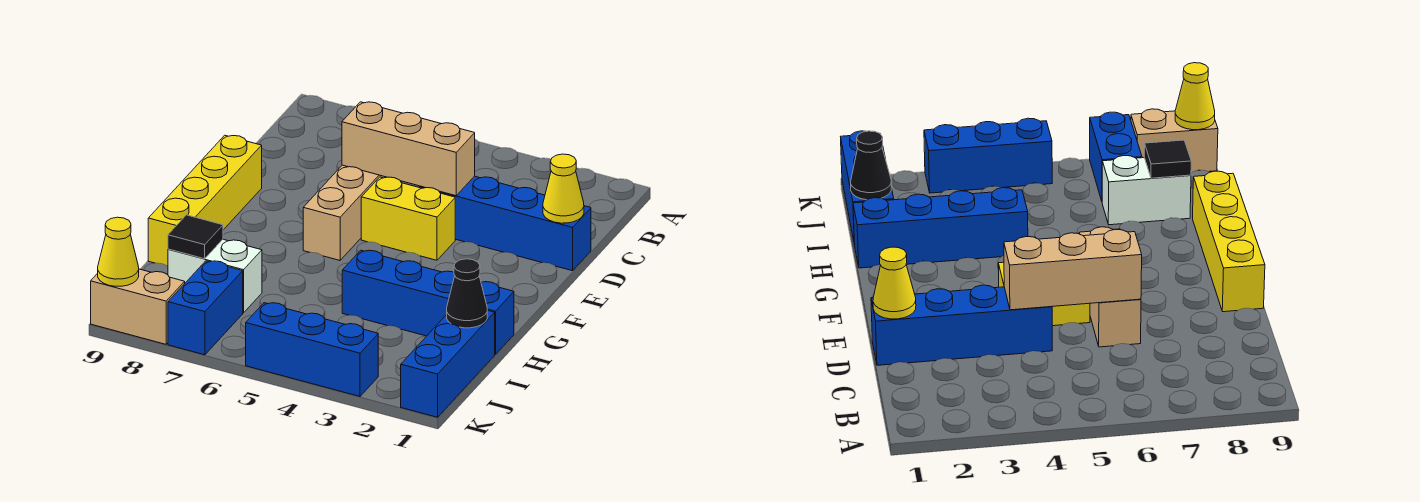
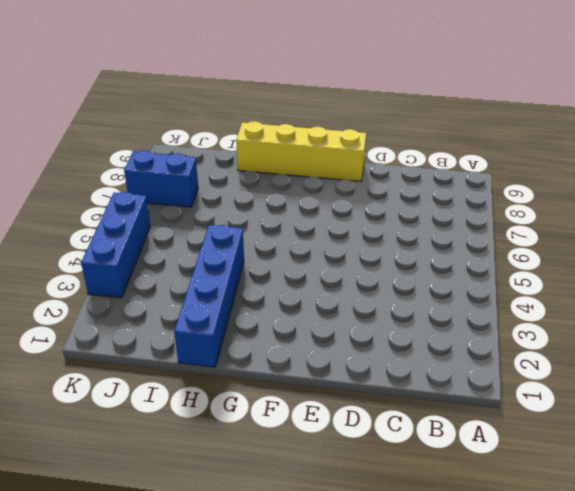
none -> blue 1x4 brick [419,176,591,271]
none -> tan 1x3 brick [303,165,386,260]
none -> yellow 1x2 brick [361,177,455,260]

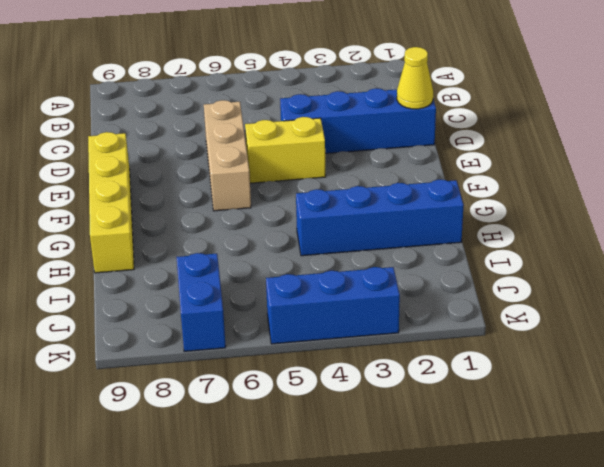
none -> blue 1x3 brick [401,310,495,417]
none -> white 1x2 brick [168,239,262,313]
none -> tan 1x2 brick [91,269,185,344]

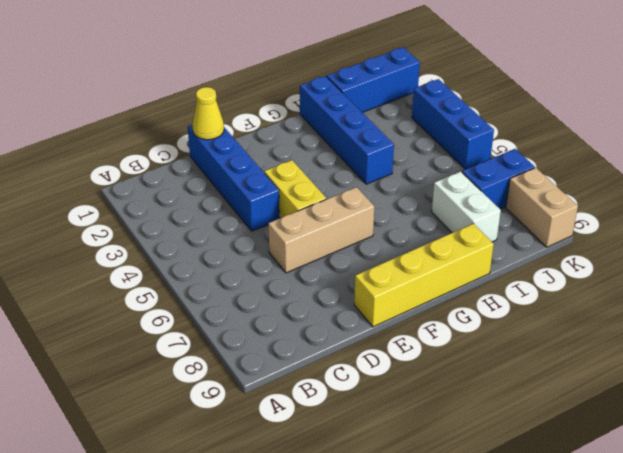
none -> tan 1x3 brick [342,102,475,196]
none -> black 1x1 cone [447,259,487,328]
none -> black 1x1 tile [168,215,223,259]

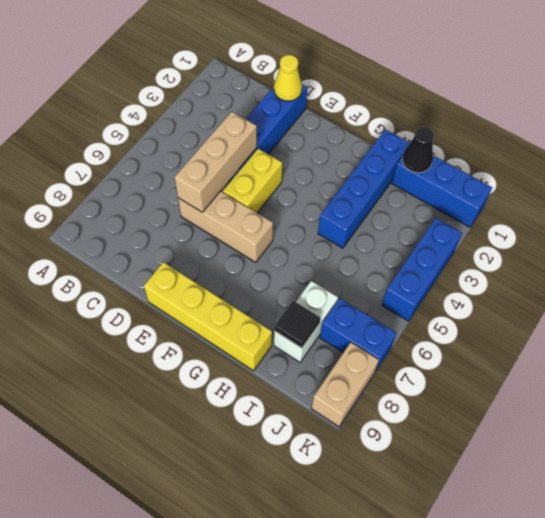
none -> yellow 1x1 cone [98,217,139,286]

